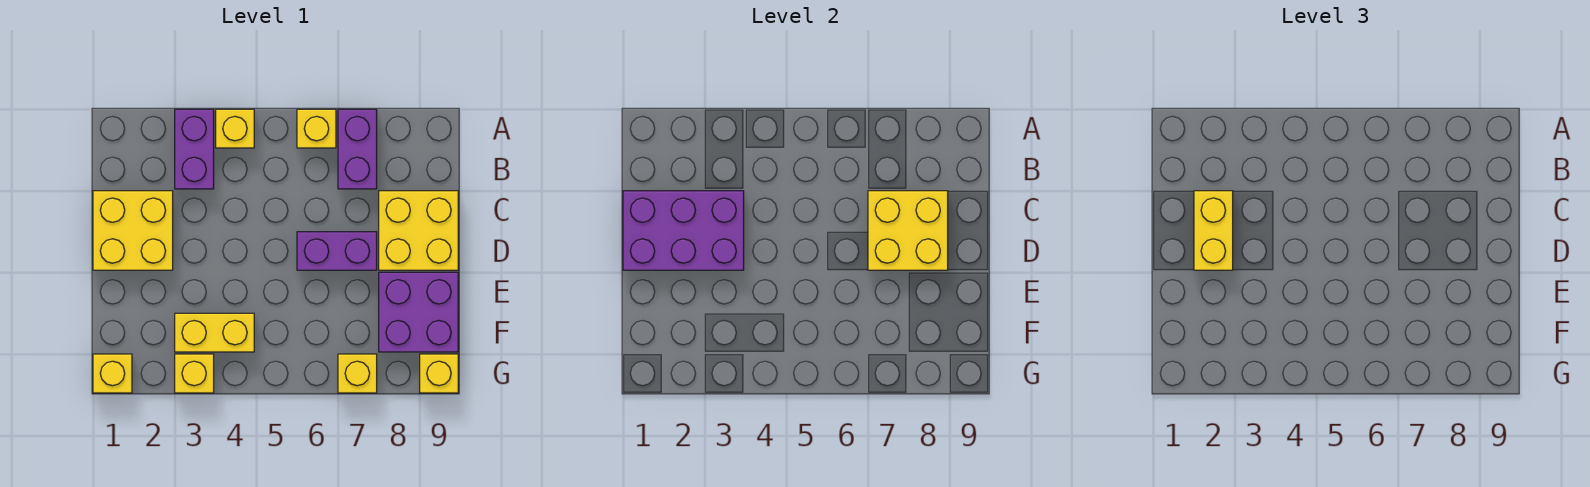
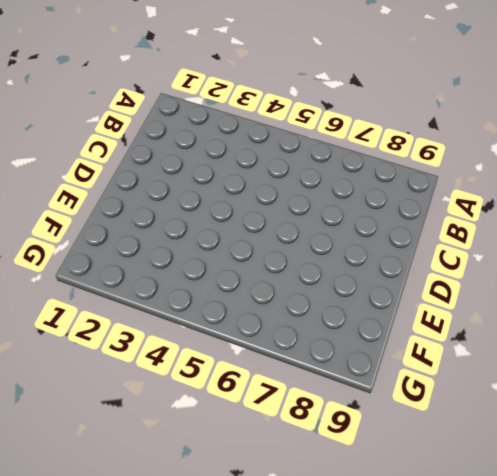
none -> purple 1x2 brick [175,109,214,189]
none -> yellow 1x1 brick [216,109,254,148]
none -> yellow 1x1 brick [297,109,336,148]

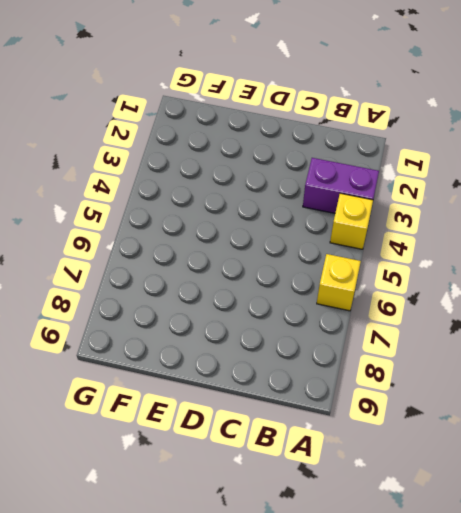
none -> purple 1x2 brick [338,109,377,189]
none -> yellow 2x2 brick [93,191,173,270]
none -> yellow 2x2 brick [379,191,458,270]

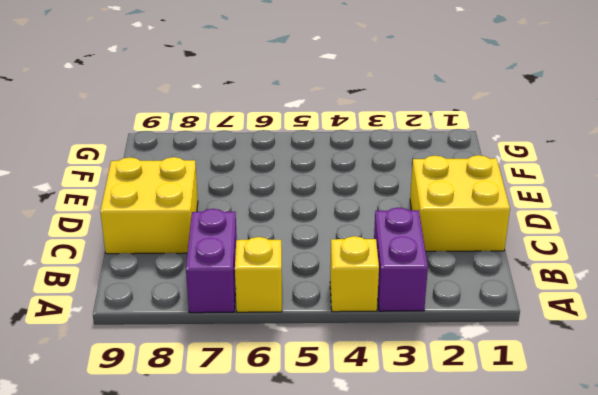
none -> purple 1x2 brick [297,232,377,270]
none -> purple 2x2 brick [379,272,458,352]
none -> yellow 1x2 brick [175,313,254,352]

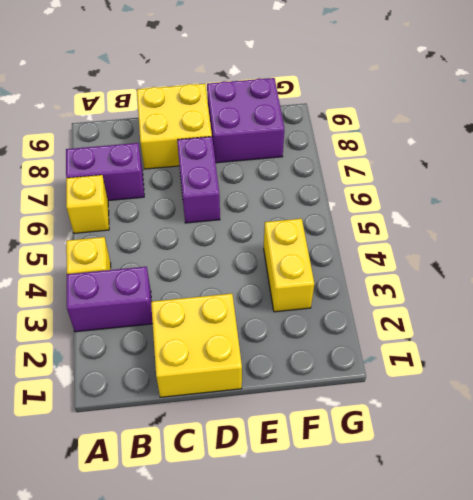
none -> yellow 1x1 brick [93,354,132,393]
none -> yellow 1x1 brick [175,354,214,393]
none -> yellow 1x1 brick [338,354,377,393]

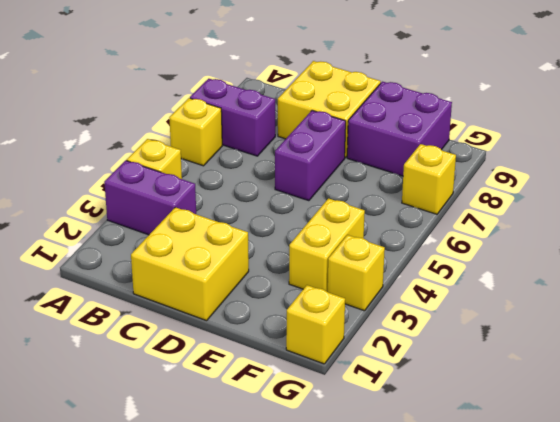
none -> yellow 1x1 brick [420,354,458,393]
none -> purple 2x3 brick [623,191,744,270]
none -> yellow 2x2 brick [868,191,948,270]

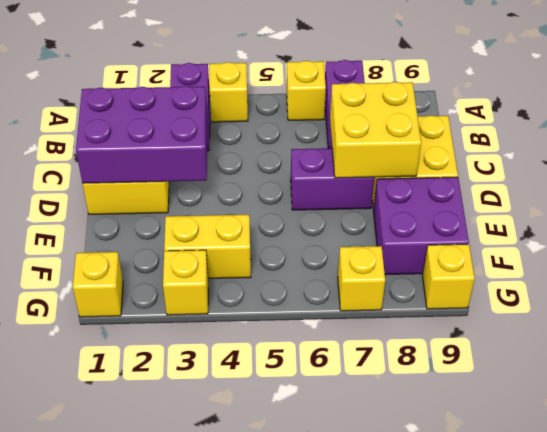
none -> yellow 1x2 brick [1194,191,1233,270]

